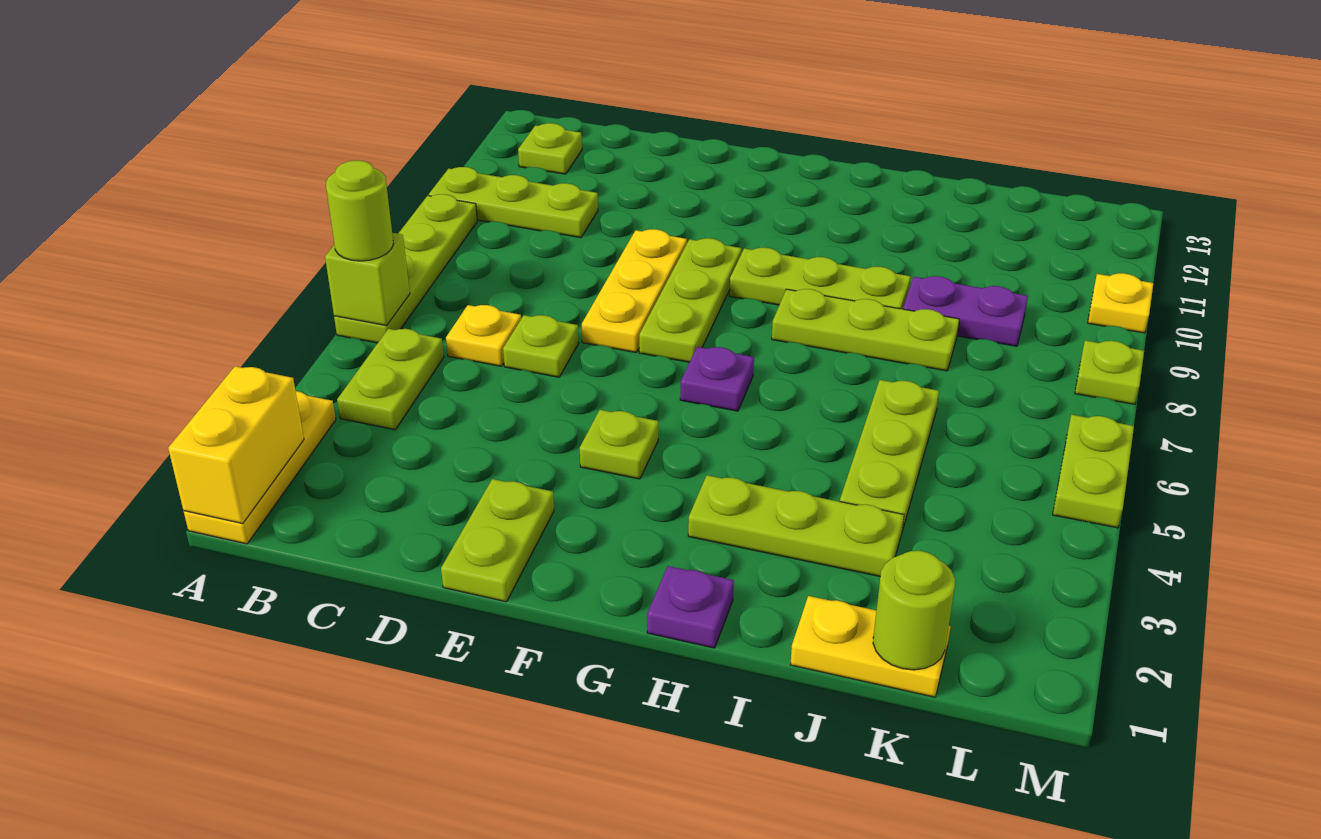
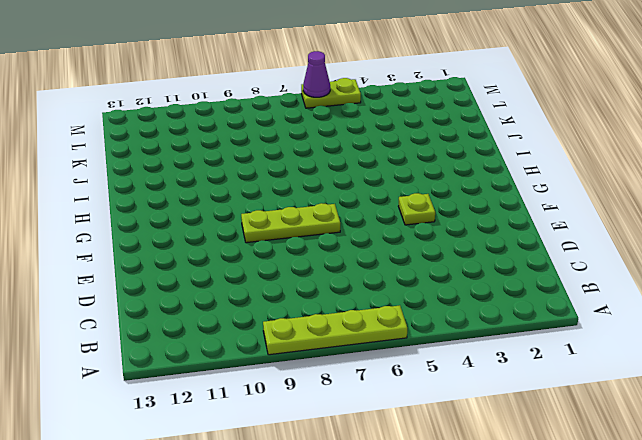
purple 1x1 cone [303,51,330,97] -> none
none -> yellow 1x3 plate [184,391,336,544]
none -> lime 1x3 plate [429,167,598,238]
none -> lime 1x2 plate [337,329,444,430]

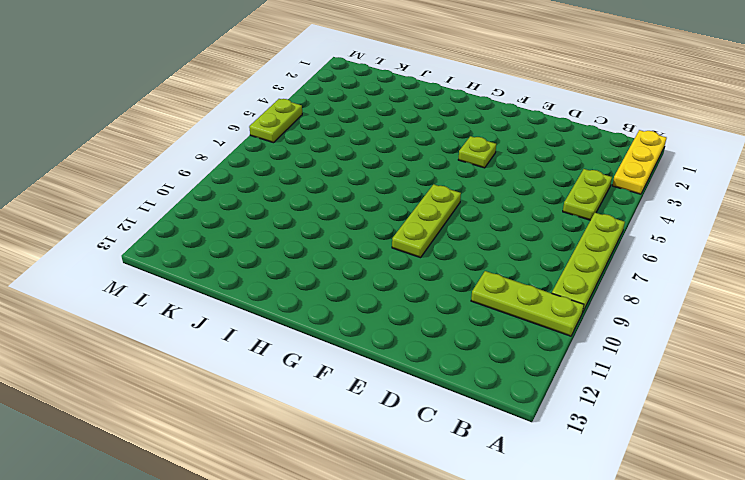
none -> lime 1x1 plate [518,123,582,174]
none -> yellow 1x1 plate [446,305,521,366]
none -> lime 1x1 plate [503,315,579,377]

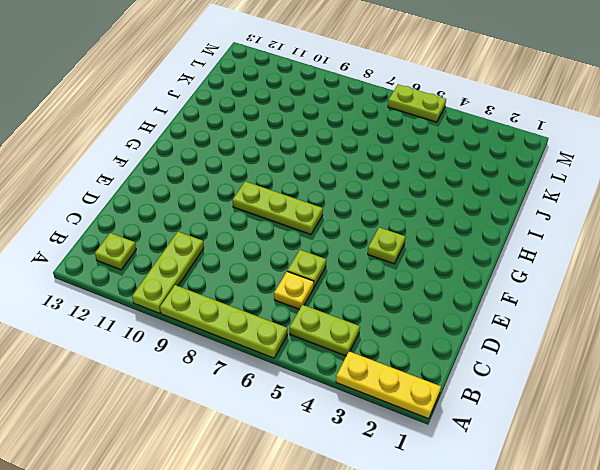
none -> lime 1x2 plate [441,479,554,602]
none -> yellow 1x3 plate [582,229,687,353]
none -> purple 1x1 plate [680,347,754,411]

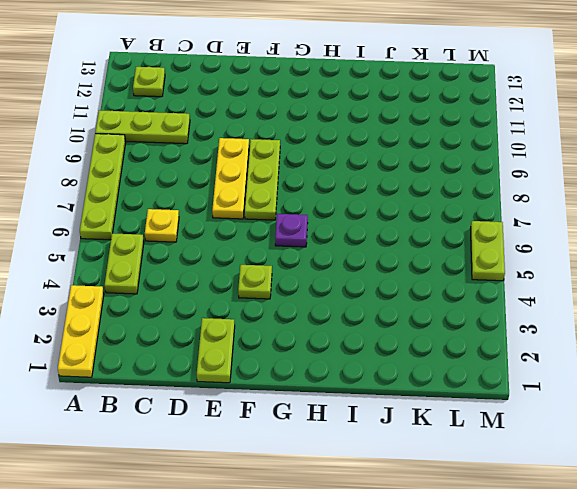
none -> lime 1x1 plate [503,315,579,377]
none -> lime 1x3 plate [729,248,911,309]
none -> purple 1x1 plate [647,566,734,648]

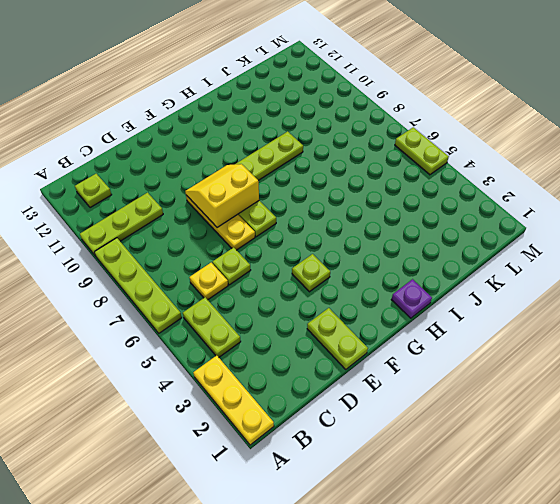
yellow 2x2 slope [185,164,259,228] -> none
none -> purple 1x1 plate [680,347,754,411]
none -> lime 1x3 plate [688,475,904,576]
none -> lime 1x3 plate [772,289,959,371]

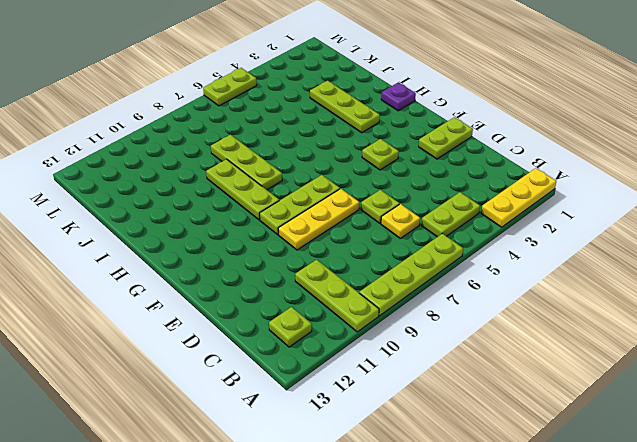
none -> purple 1x1 plate [680,347,754,411]
none -> yellow 1x2 plate [790,596,951,697]
none -> lime 1x3 plate [840,380,939,530]

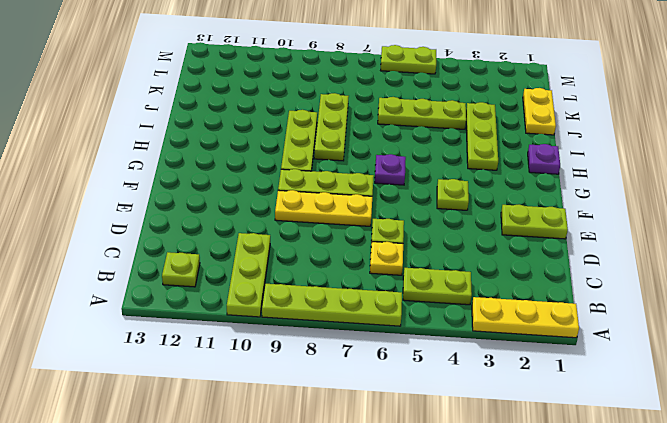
none -> purple 1x2 plate [903,276,1028,346]
none -> lime 1x1 plate [1075,340,1144,404]
none -> yellow 1x1 plate [1088,273,1153,333]

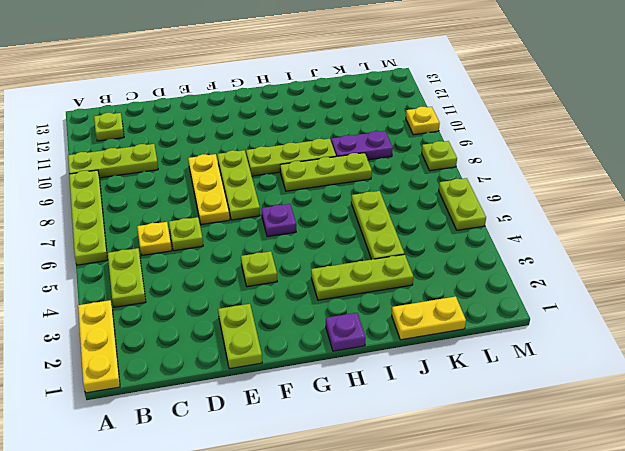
none -> yellow 1x2 brick [168,366,304,524]
none -> lime 1x1 brick [325,233,410,326]
none -> lime 1x1 round brick [873,551,955,670]

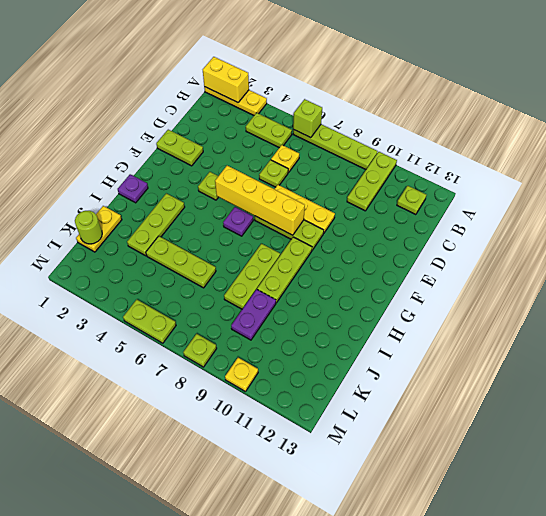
yellow 1x4 brick [215,166,305,235] -> none
none -> lime 1x1 round brick [326,161,393,261]

